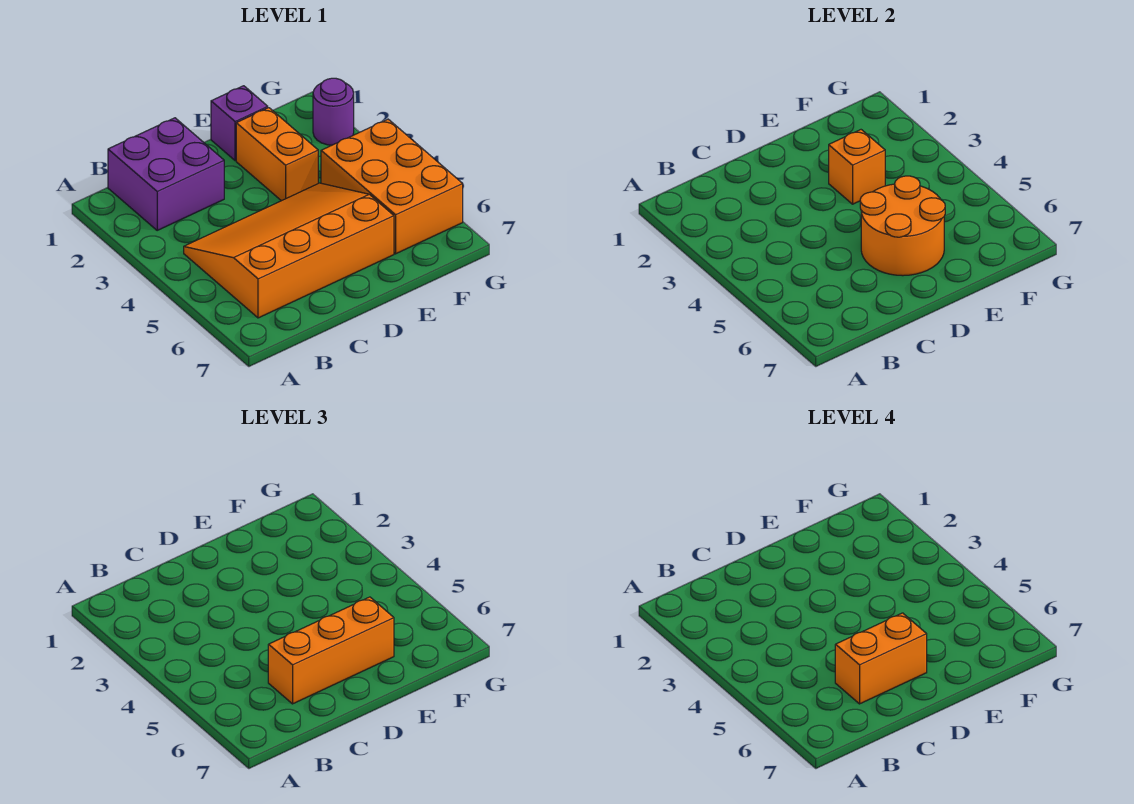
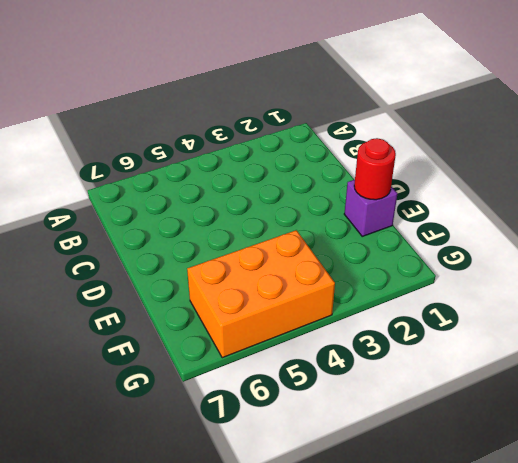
red 1x1 round brick [354,138,396,200] -> none
none -> purple 2x2 brick [108,118,224,230]
none -> orange 3x4 slope [184,183,394,318]

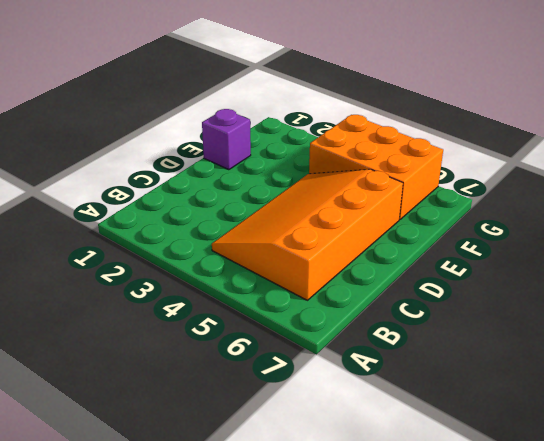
none -> purple 2x2 brick [108,118,224,230]
none -> orange 1x2 brick [236,108,318,201]

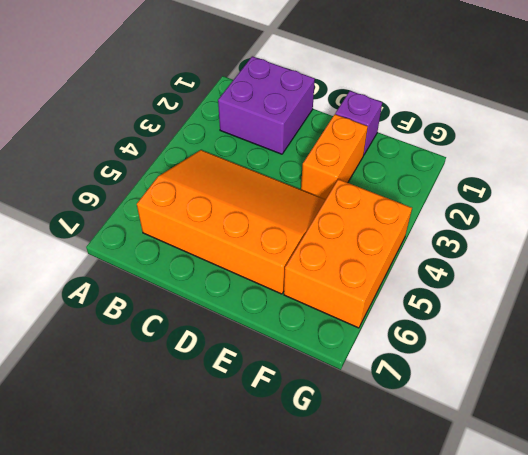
none -> purple 1x1 round brick [313,78,354,145]
none -> orange 2x2 round brick [860,176,945,276]

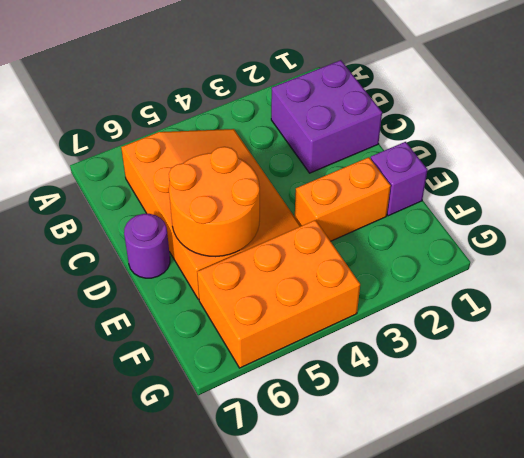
purple 1x1 round brick [124,214,170,278] -> purple 1x1 round brick moved to [313,78,354,145]
none -> orange 1x1 brick [829,130,885,204]
none -> orange 1x3 brick [268,597,394,704]

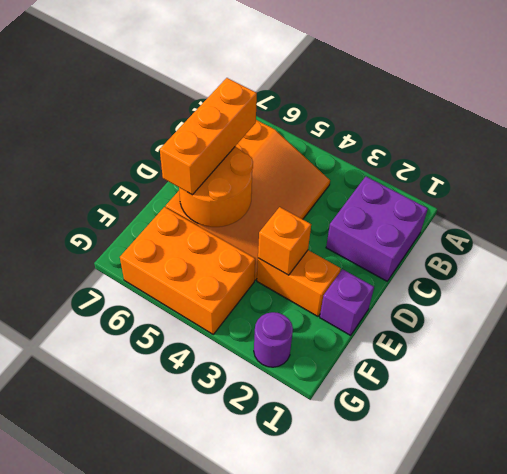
none -> orange 1x2 brick [835,613,927,704]

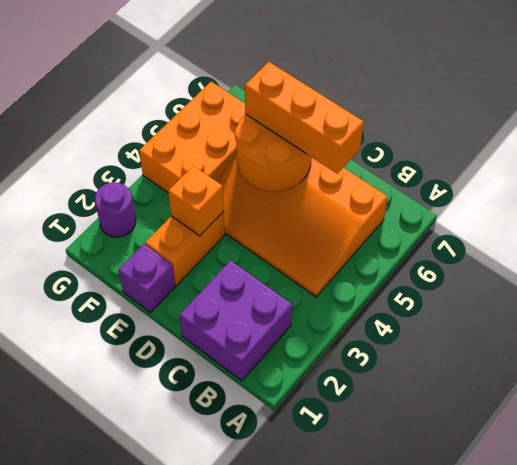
none -> orange 1x2 brick [835,613,927,704]

